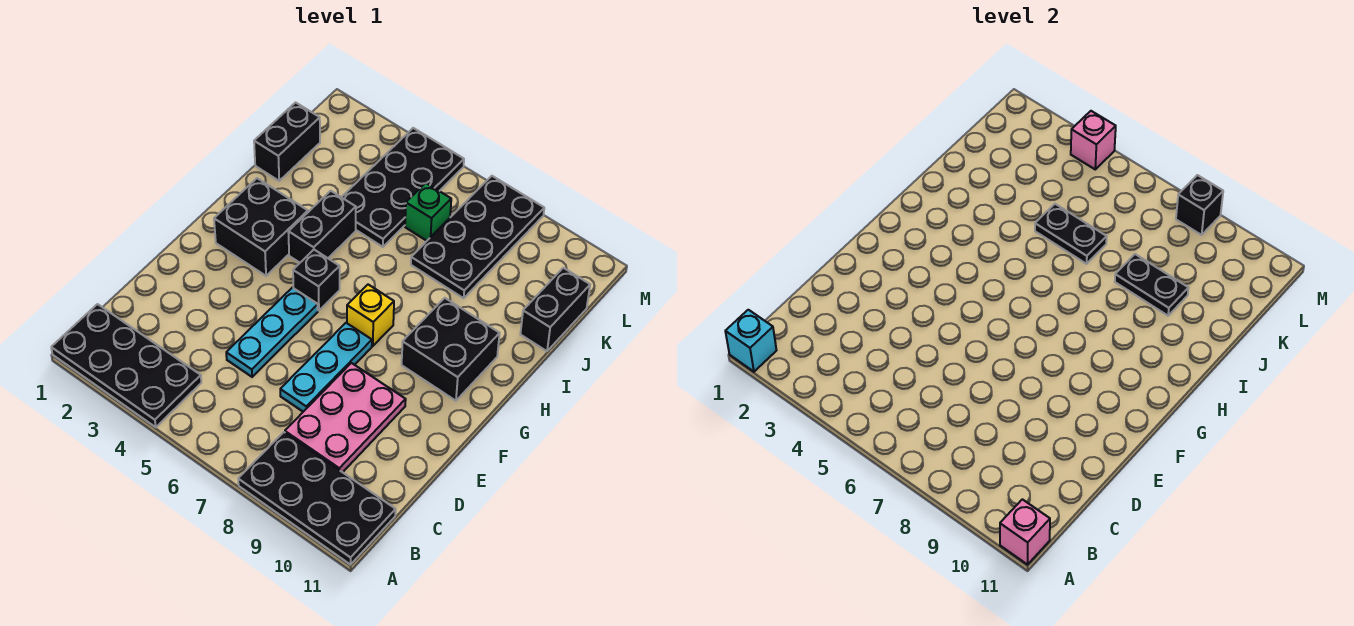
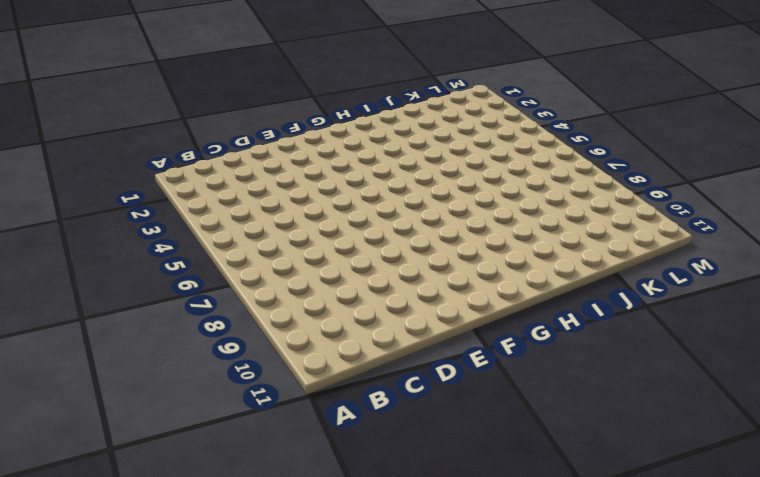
none -> black 2x4 plate [51,304,201,427]
none -> black 2x4 plate [238,432,396,565]
none -> pink 2x3 plate [285,363,406,472]

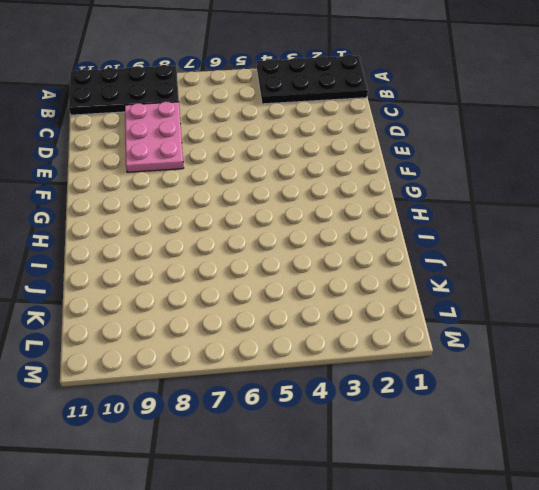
none -> cyan 1x3 plate [226,288,318,377]
none -> cyan 1x3 plate [280,323,372,412]
none -> black 2x2 brick [214,178,308,276]

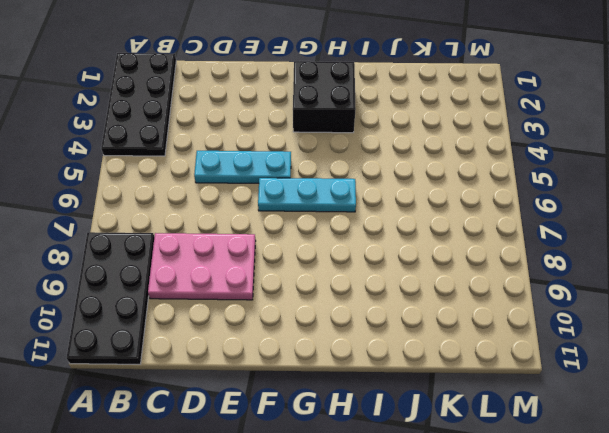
cyan 1x3 plate [258,178,356,212] -> cyan 1x3 plate moved to [280,323,372,412]
none -> black 1x1 brick [293,250,340,311]
none -> yellow 1x1 brick [347,285,394,346]
none -> black 2x2 brick [402,298,500,401]

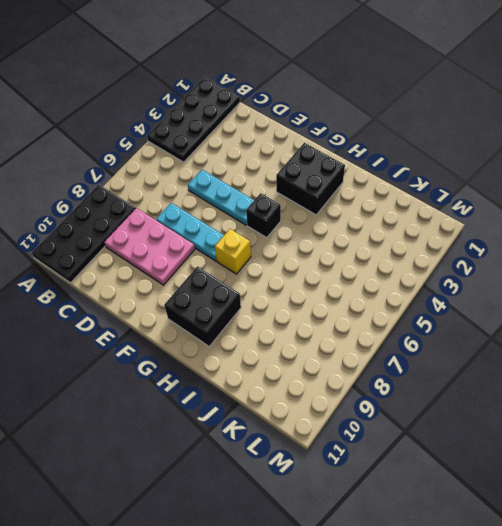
none -> black 1x2 brick [288,191,356,263]
none -> black 1x2 brick [254,103,320,181]
none -> black 2x4 plate [342,128,464,247]

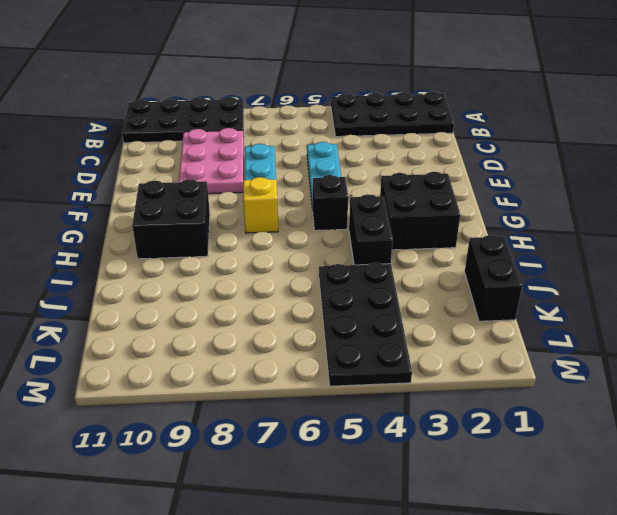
none -> black 2x4 plate [411,176,544,298]
none -> black 1x2 brick [520,268,590,351]
none -> green 1x1 brick [405,183,451,241]

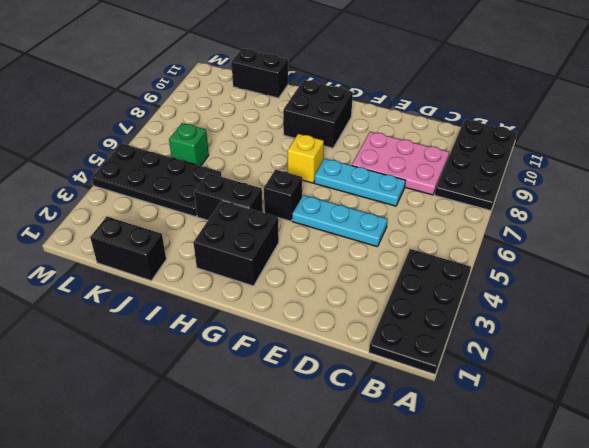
none -> black 2x4 plate [411,176,544,298]
none -> cyan 1x1 brick [725,310,777,372]
none -> pink 1x1 brick [1000,499,1050,565]

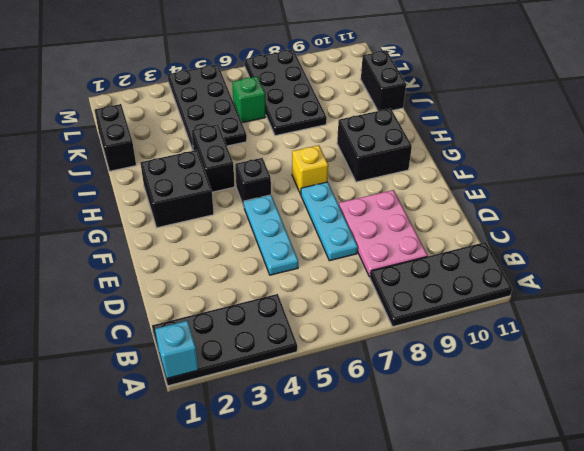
none -> pink 1x1 brick [1000,499,1050,565]
none -> black 1x2 plate [1035,204,1107,264]
none -> black 1x2 plate [1115,254,1188,316]

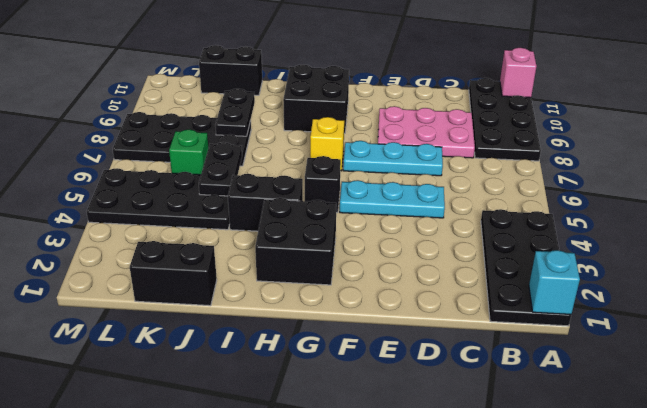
none -> pink 1x1 brick [1071,111,1116,169]
none -> black 1x1 brick [1176,175,1223,235]

